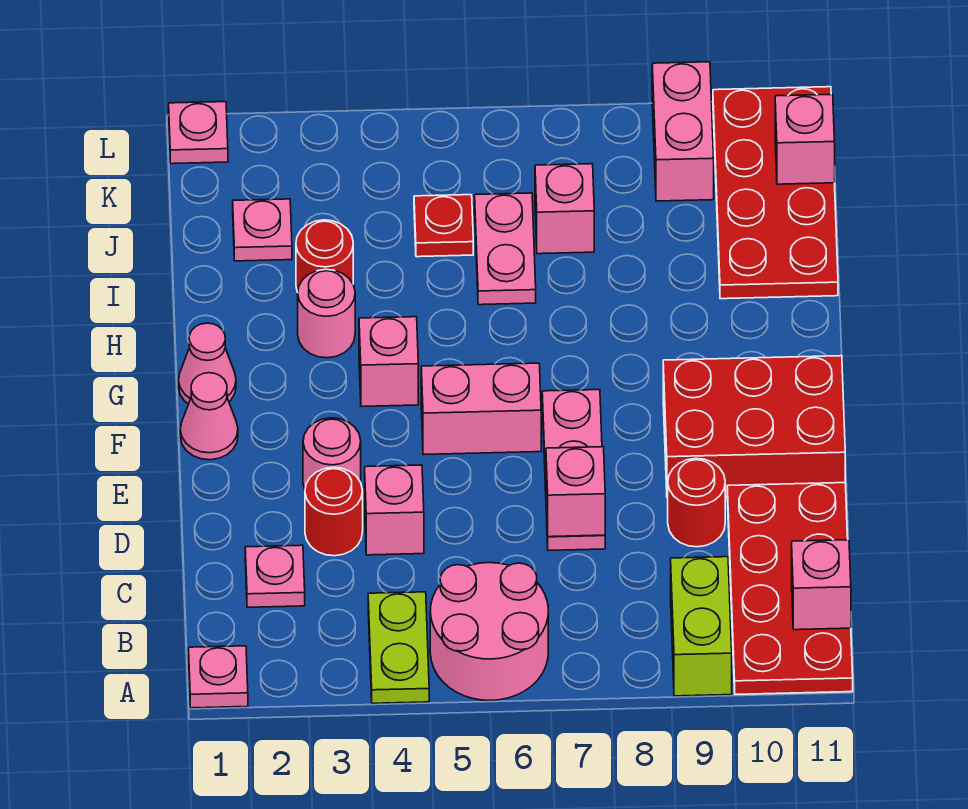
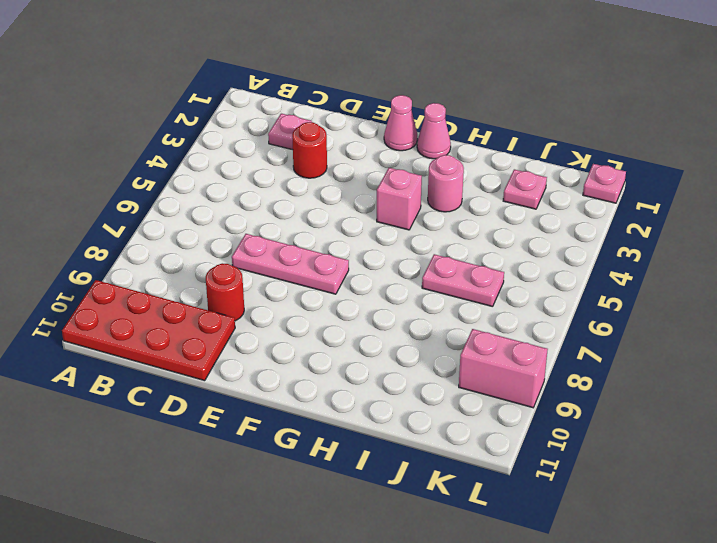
none -> pink 1x1 plate [189,646,248,708]
none -> lime 1x2 plate [368,592,429,703]
none -> pink 2x2 round brick [430,563,548,700]

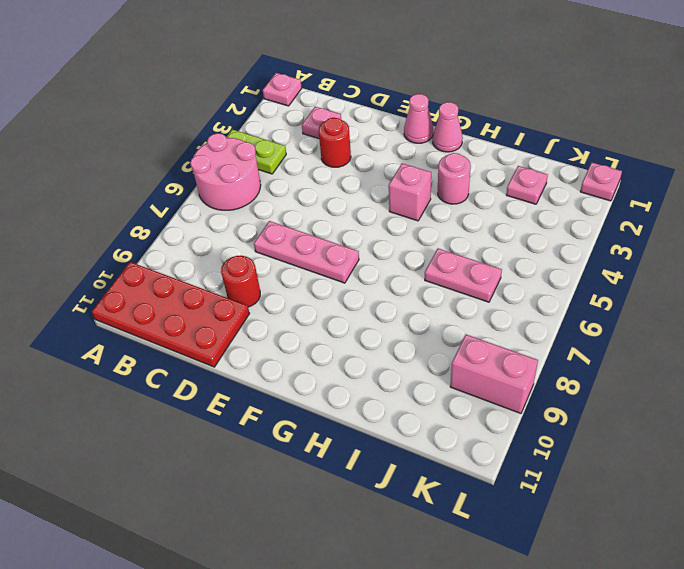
none -> lime 1x2 brick [671,557,732,696]
none -> pink 1x1 brick [365,465,424,555]
none -> pink 1x1 round brick [303,418,361,489]

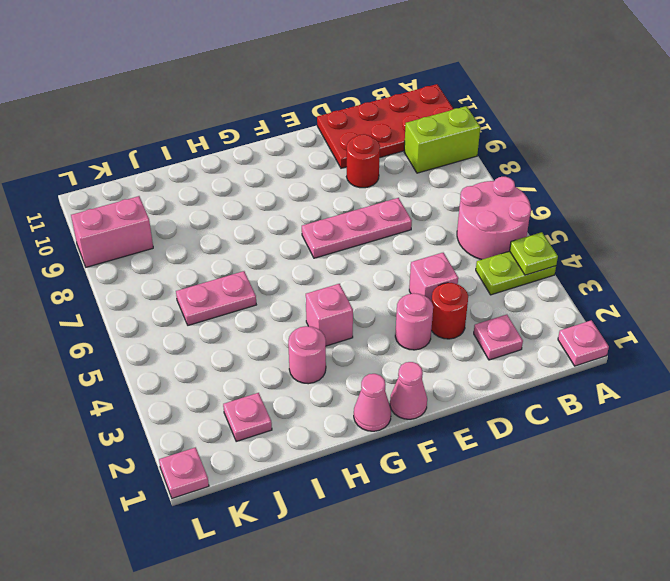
lime 1x1 plate [510,232,558,275] -> none
none -> red 2x3 brick [663,356,845,498]
none -> pink 1x2 brick [421,363,541,455]
none -> red 1x1 round brick [296,220,353,293]

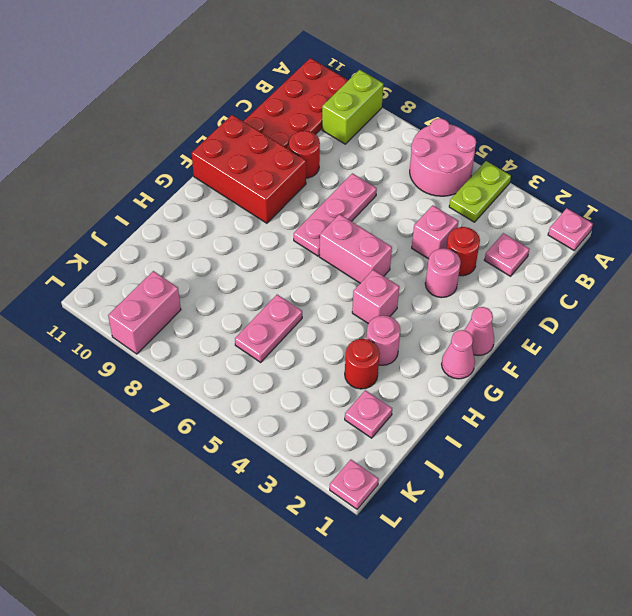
none -> red 2x4 plate [713,87,838,299]
none -> red 1x1 plate [414,195,473,257]
none -> pink 1x1 brick [535,164,594,254]

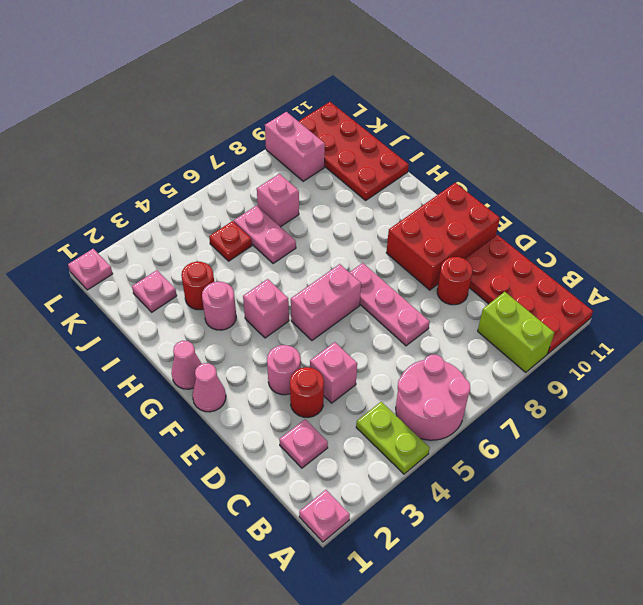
none -> pink 1x1 brick [792,540,851,630]
none -> pink 1x1 brick [546,447,605,537]
none -> pink 1x1 brick [775,94,835,184]

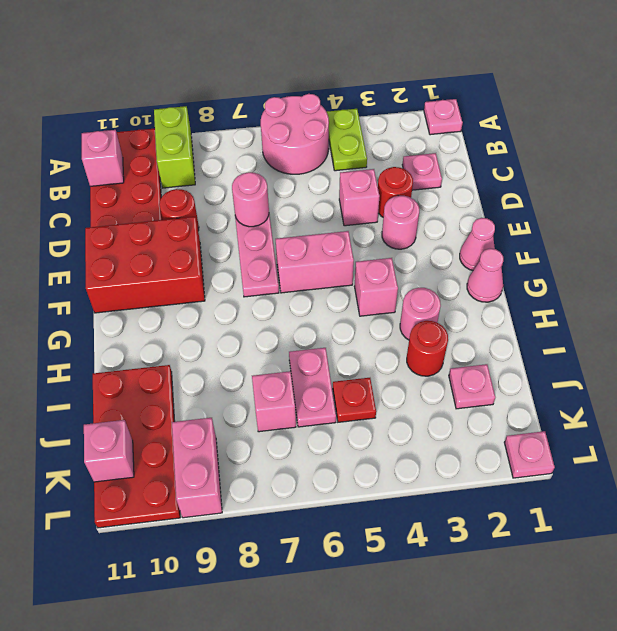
pink 1x1 round brick [232,172,269,227] -> pink 1x1 brick [546,447,605,537]

